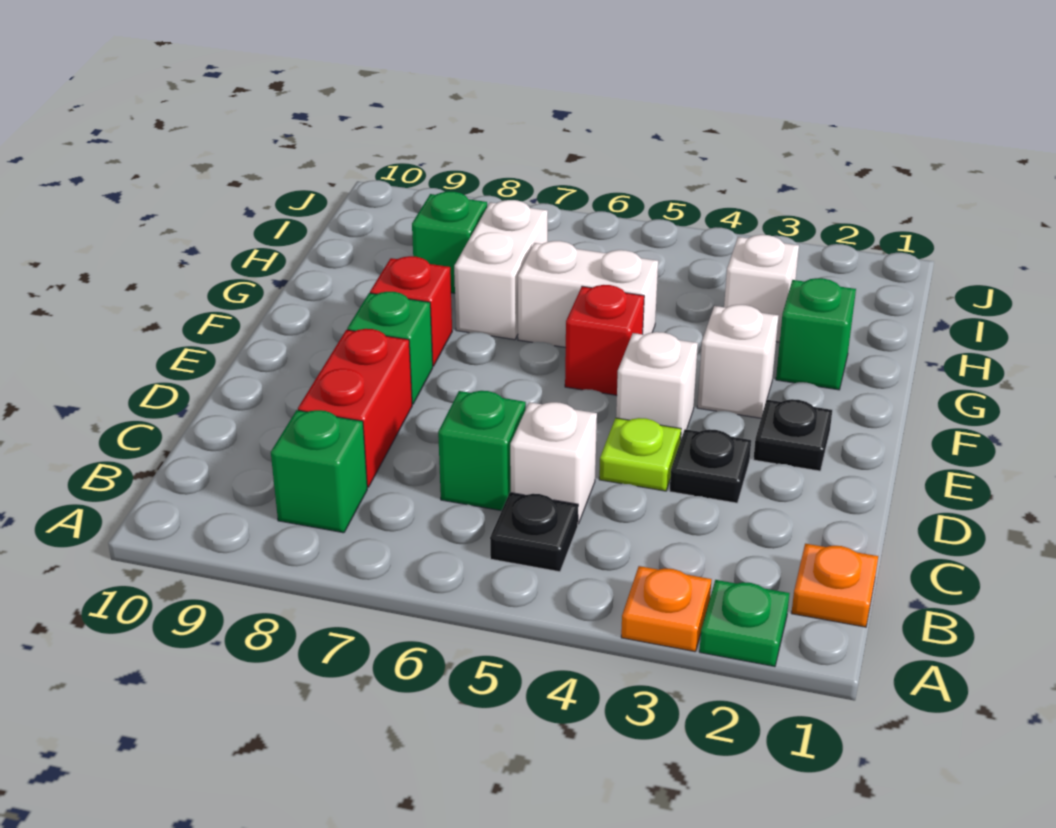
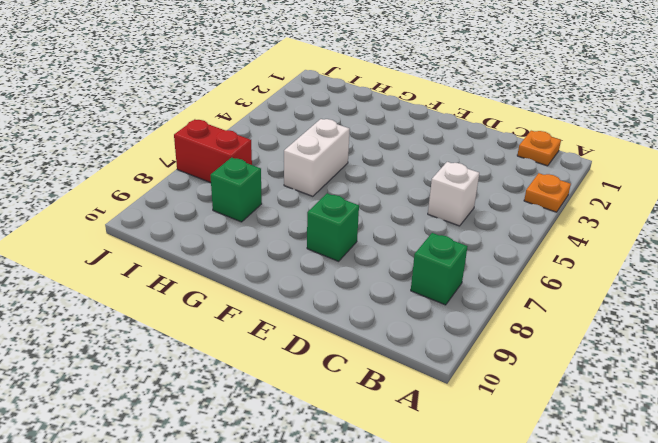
red 1x2 brick [174,119,252,183] -> red 1x2 brick moved to [298,329,412,487]
none -> green 1x1 plate [699,580,790,667]
none -> black 1x1 plate [490,493,578,572]
none -> green 1x1 brick [438,391,526,511]

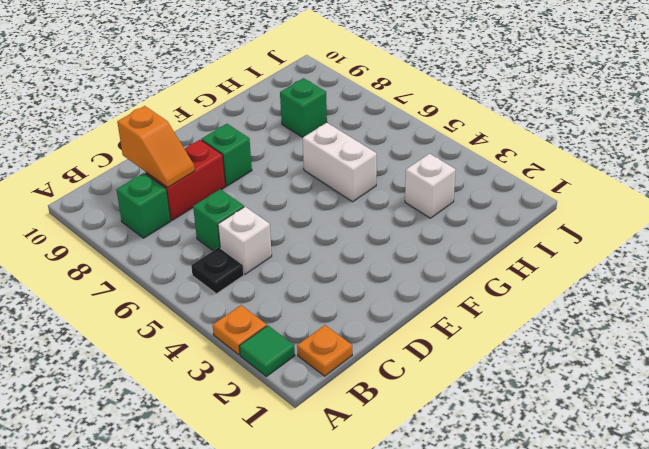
green 1x1 tile [239,326,295,376] -> green 1x1 plate [699,580,790,667]
orange 1x2 slope [117,106,195,187] -> none
none -> black 1x1 plate [670,429,751,503]
none -> lime 1x1 plate [599,418,681,491]
none -> black 1x1 plate [753,399,832,471]

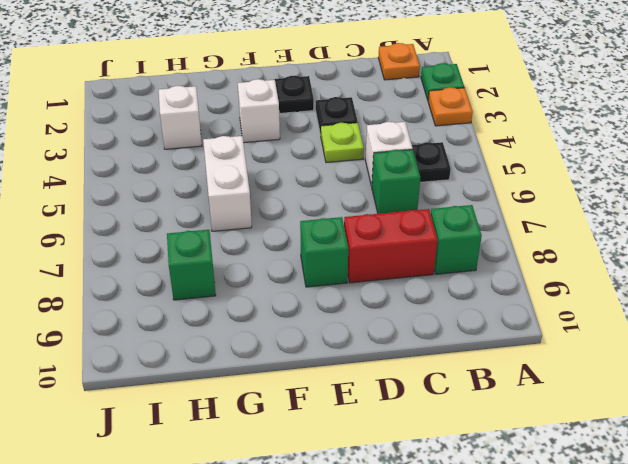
none -> white 1x1 brick [616,332,698,441]
none -> red 1x1 brick [565,285,644,395]
none -> red 1x1 brick [370,256,452,366]

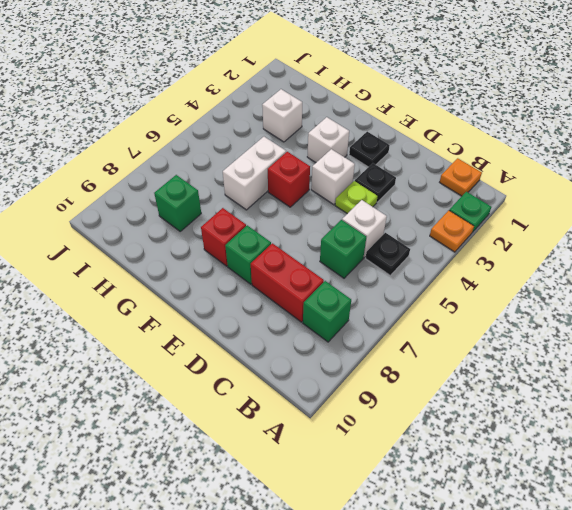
none -> green 1x1 brick [776,278,856,390]
none -> white 1x2 brick [454,200,548,340]

